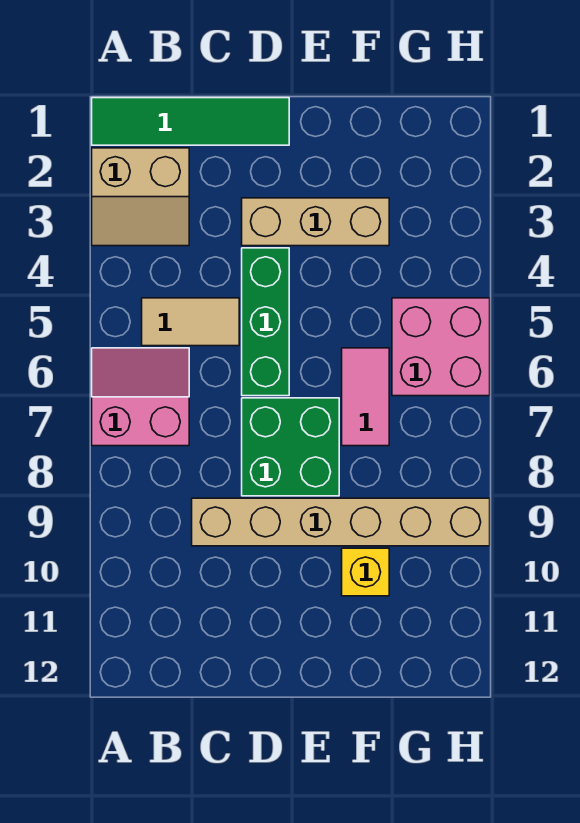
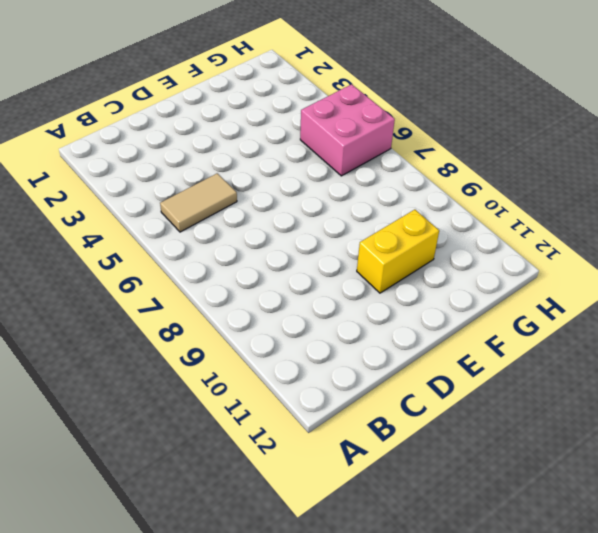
yellow 1x2 brick [357,210,439,293] -> yellow 1x1 brick [342,548,389,596]
none -> green 1x4 tile [92,98,289,145]
none -> tan 2x2 slope [92,148,189,246]

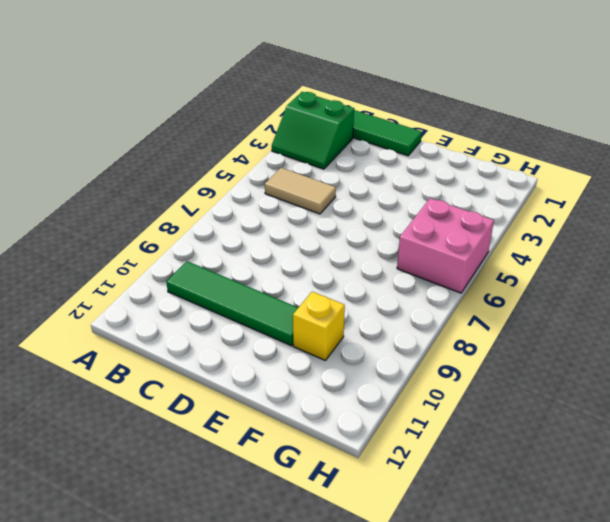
green 2x2 slope [272,92,354,169] -> tan 2x2 slope [92,148,189,246]
green 1x4 tile [166,261,298,346] -> none
none -> pink 2x2 slope [92,348,189,446]
none -> tan 1x6 brick [192,498,490,546]

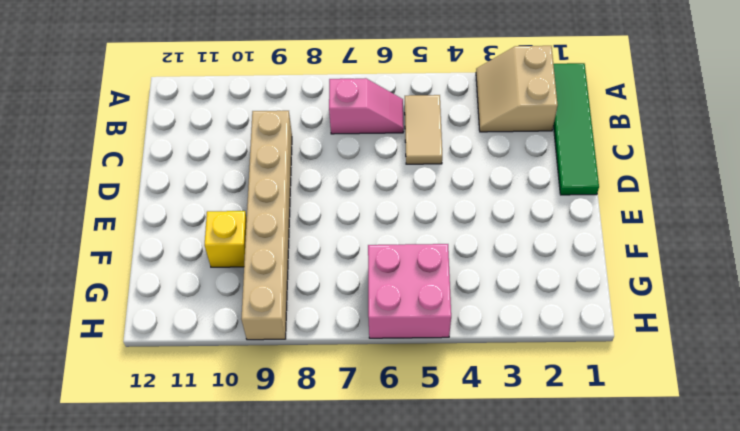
pink 1x2 slope [329,78,404,134] -> pink 2x2 slope [92,348,189,446]
none -> tan 1x3 brick [242,198,389,246]
none -> green 1x3 brick [242,248,289,396]

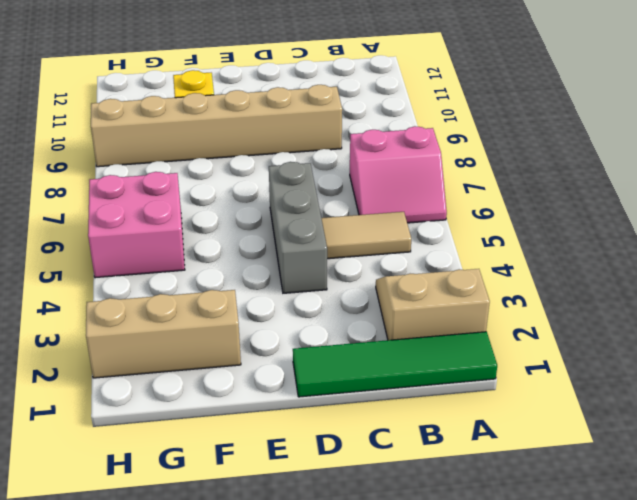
grey 1x3 brick [269,162,327,293] -> green 1x3 brick [242,248,289,396]
tan 1x3 brick [86,290,241,378] -> tan 1x3 brick moved to [242,198,389,246]
none -> green 2x2 brick [242,398,339,496]
none -> pink 1x2 tile [342,348,389,446]

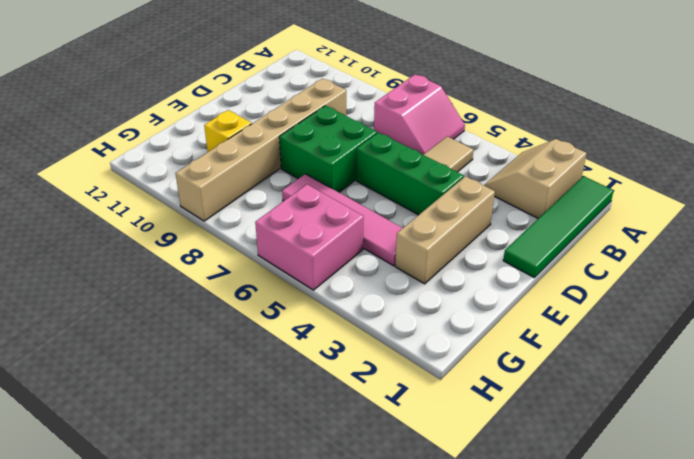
pink 1x4 tile [282,174,403,266] -> pink 1x2 tile [342,348,389,446]

